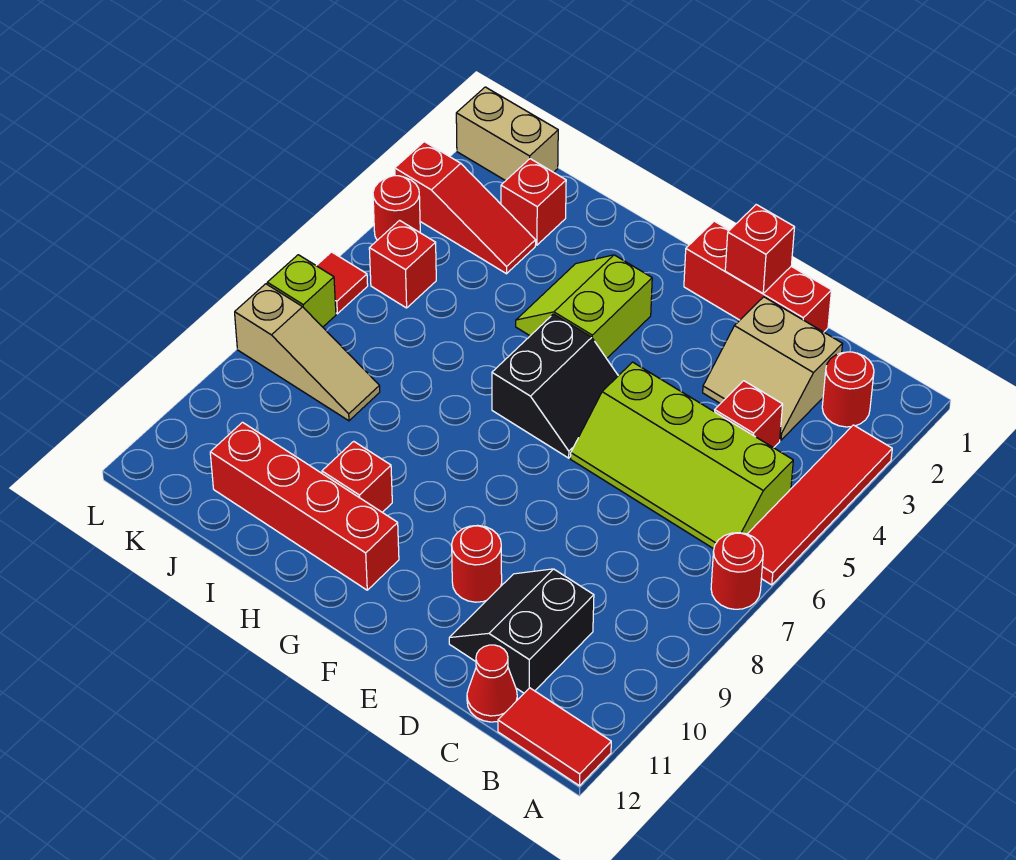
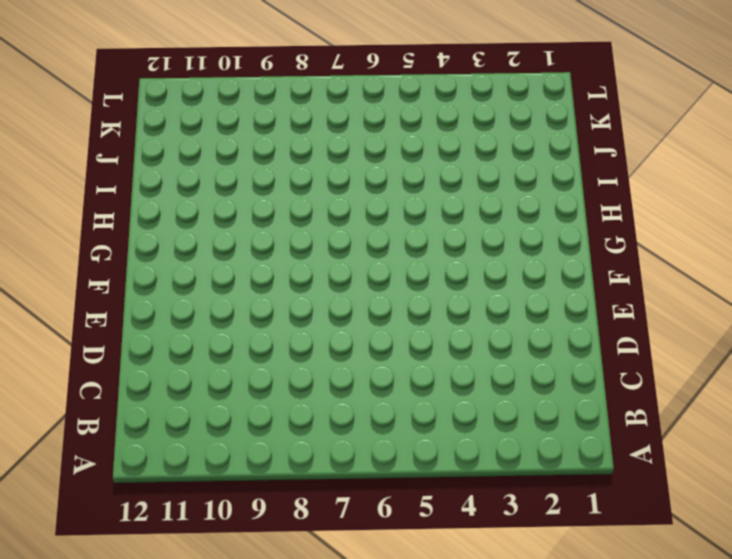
none -> red 1x4 tile [748,425,892,585]
none -> red 1x1 round brick [711,533,763,609]
none -> red 1x2 tile [498,688,611,786]

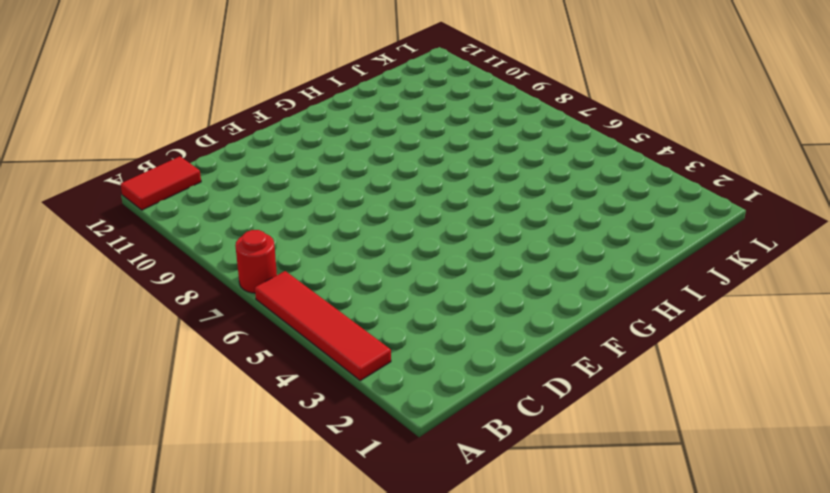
none -> red 1x1 round brick [822,352,874,427]
none -> lime 2x4 slope [571,362,793,549]
none -> tan 2x2 slope [703,297,842,440]

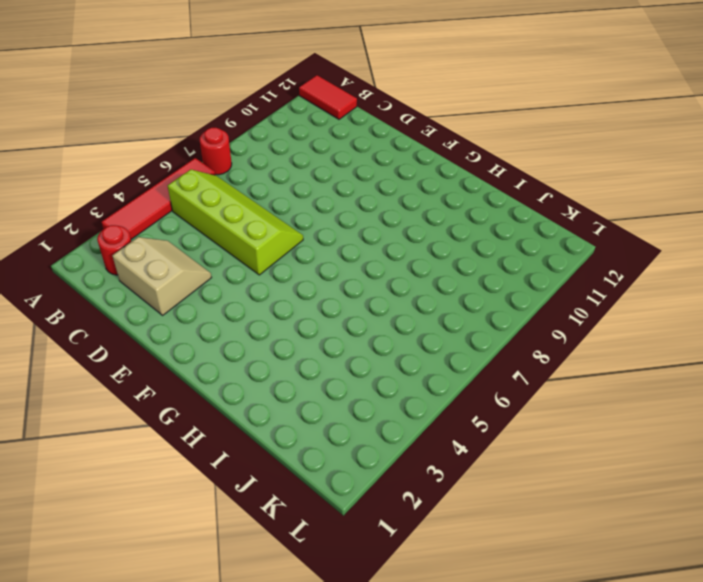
none -> red 1x1 brick [715,381,783,448]
none -> black 2x2 slope [449,569,594,693]
none -> red 1x1 cone [467,645,517,722]

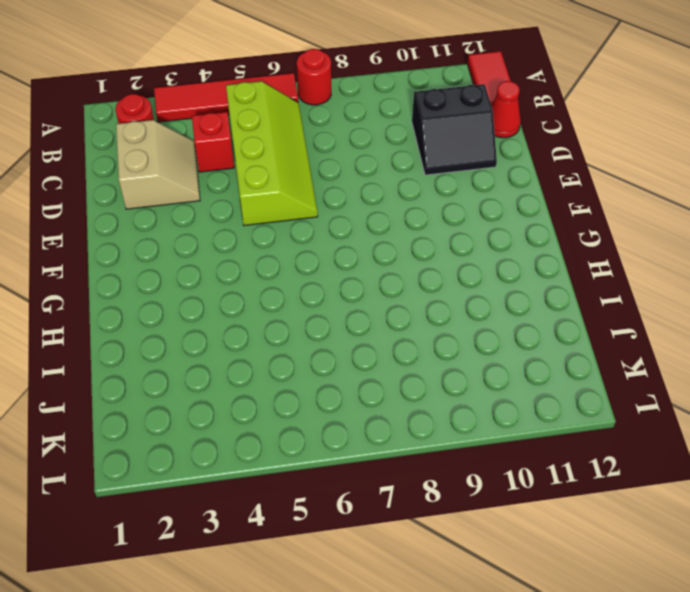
none -> red 1x3 brick [684,221,831,332]
none -> red 1x1 round brick [452,525,502,602]
none -> black 2x2 slope [492,314,618,458]

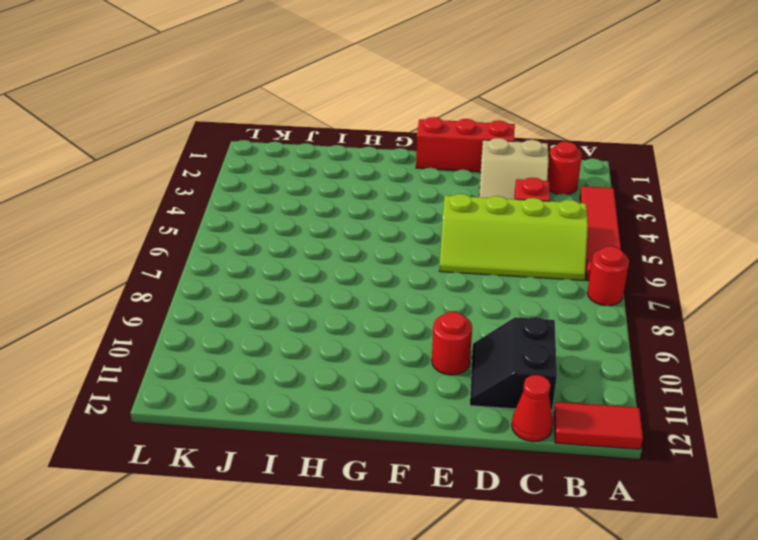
none -> black 2x2 slope [492,314,618,458]
none -> lime 2x2 slope [516,255,652,359]
none -> red 1x4 brick [210,422,399,590]

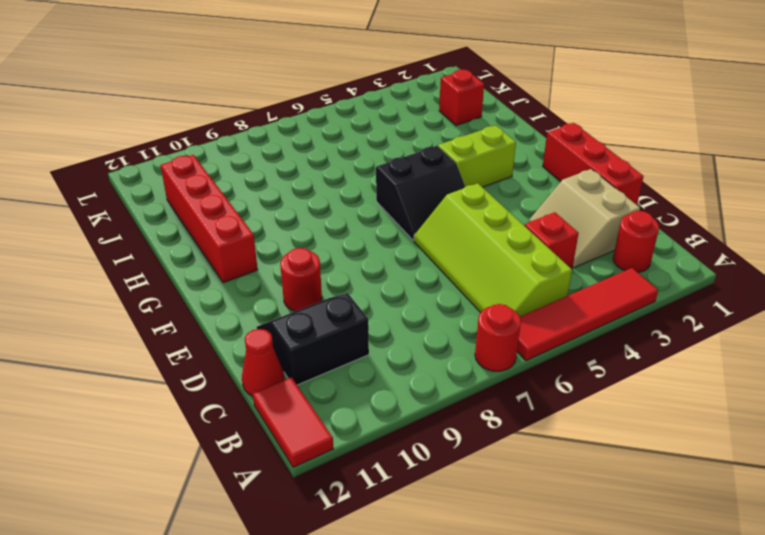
none -> red 1x1 brick [322,441,392,512]
none -> red 1x3 slope [395,142,536,274]
none -> tan 1x3 slope [235,284,380,421]

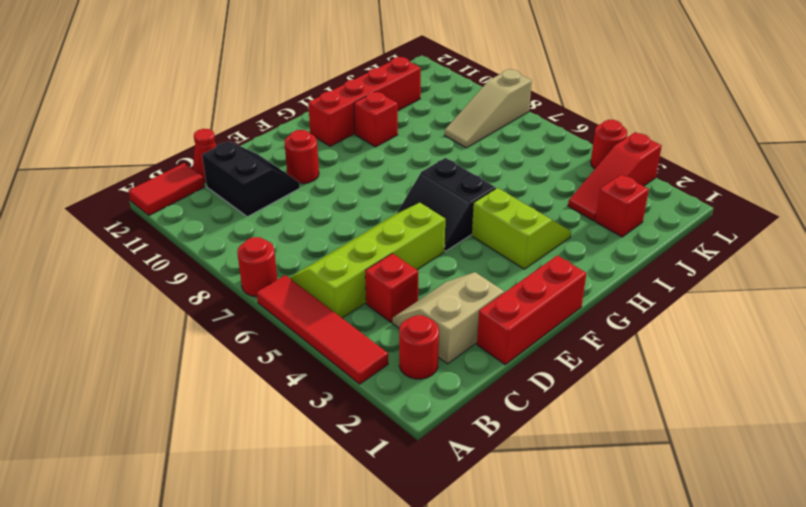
none -> tan 1x2 brick [456,87,558,181]
none -> red 1x1 brick [369,220,436,308]
none -> red 1x1 tile [316,252,368,314]

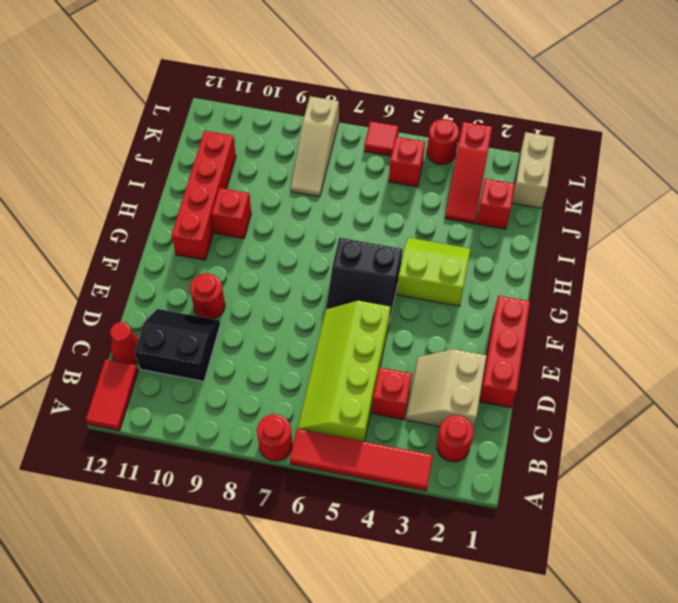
none -> lime 1x1 brick [267,255,336,327]
none -> red 1x1 brick [725,205,794,293]

